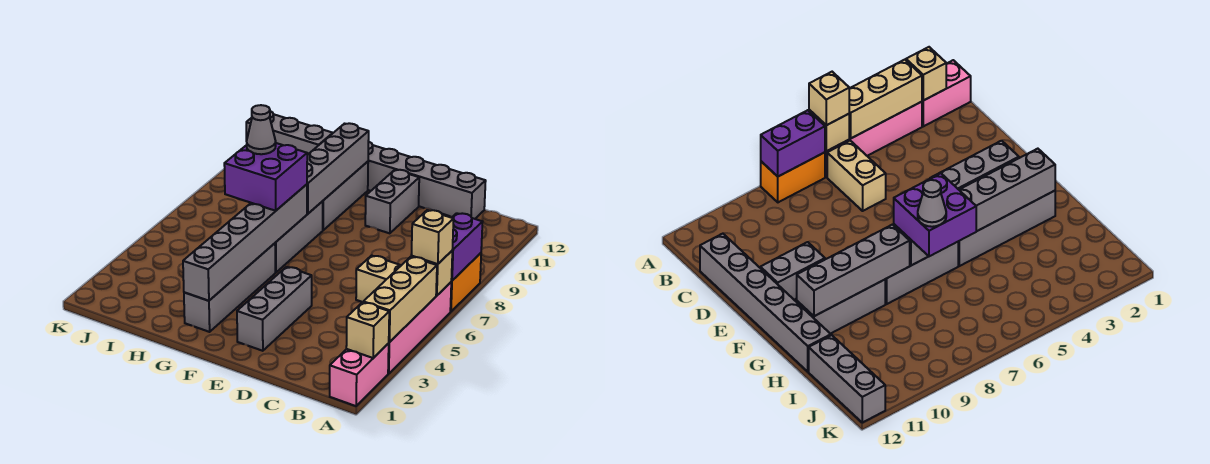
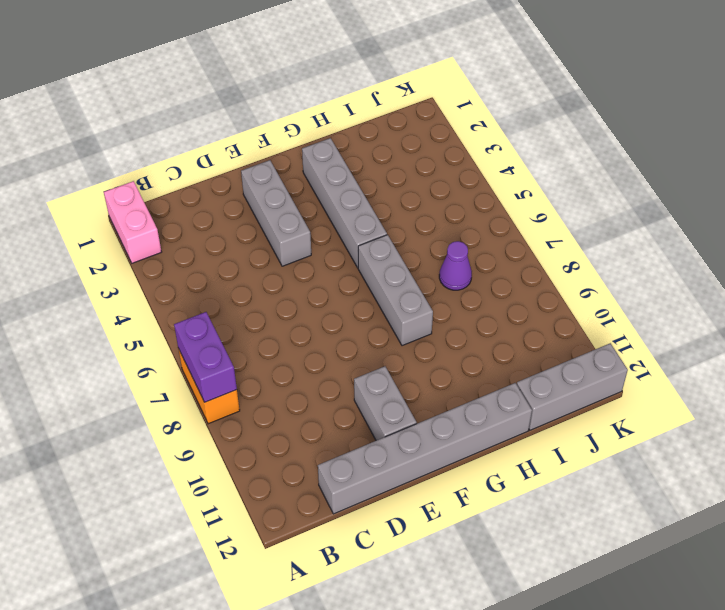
purple 1x1 cone [439,241,472,290] -> none
none -> pink 1x4 brick [388,282,451,374]
none -> tan 1x2 brick [356,255,401,302]
none -> grey 1x3 brick [323,162,368,230]

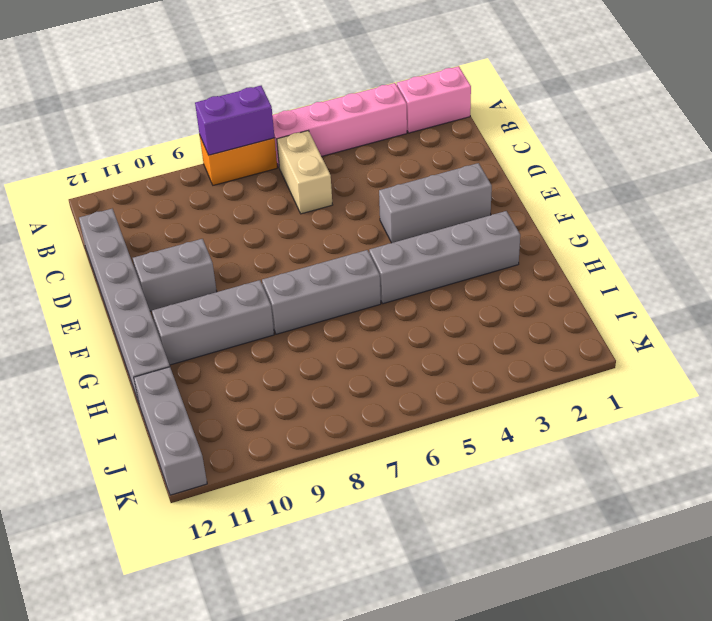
none -> tan 1x1 brick [346,302,389,358]
none -> tan 1x3 brick [364,257,437,342]
none -> tan 1x1 brick [411,251,452,296]

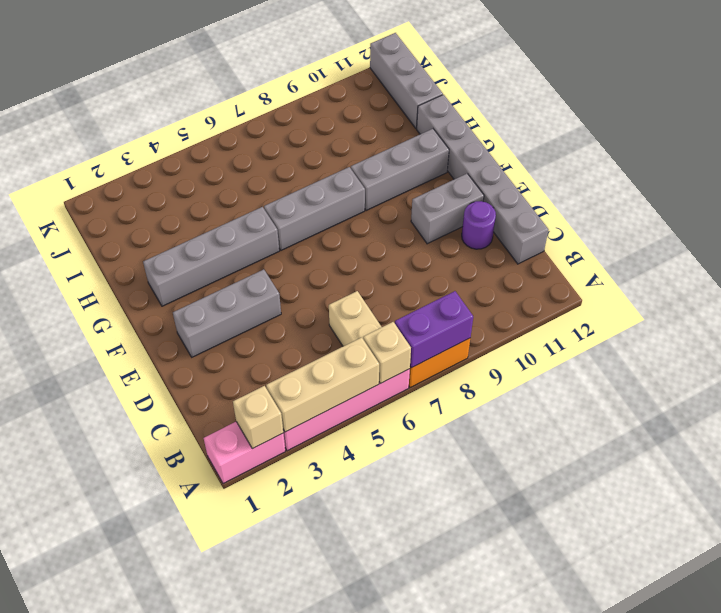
purple 1x1 round brick [462,201,496,249] -> none
none -> grey 1x6 brick [183,184,307,301]
none -> grey 1x4 brick [307,123,369,214]
none -> tan 1x1 brick [411,210,454,264]

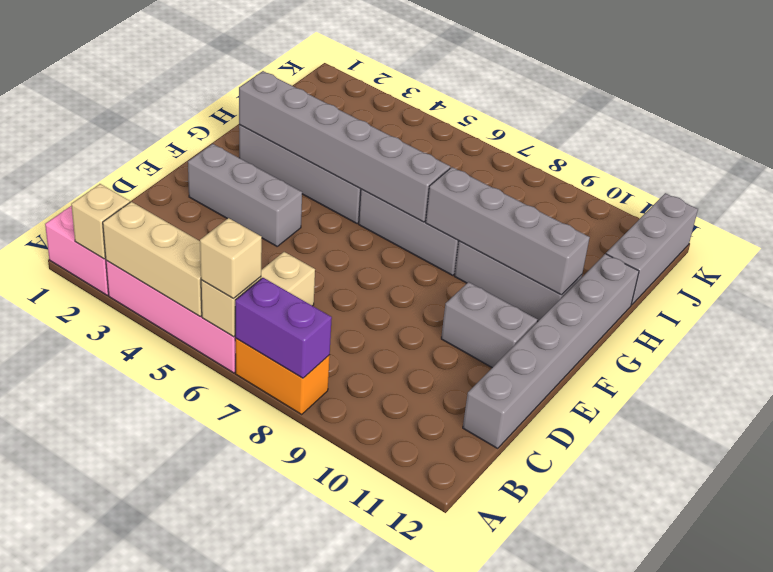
none -> purple 2x2 brick [224,143,307,211]
none -> grey 1x1 cone [247,105,276,154]

